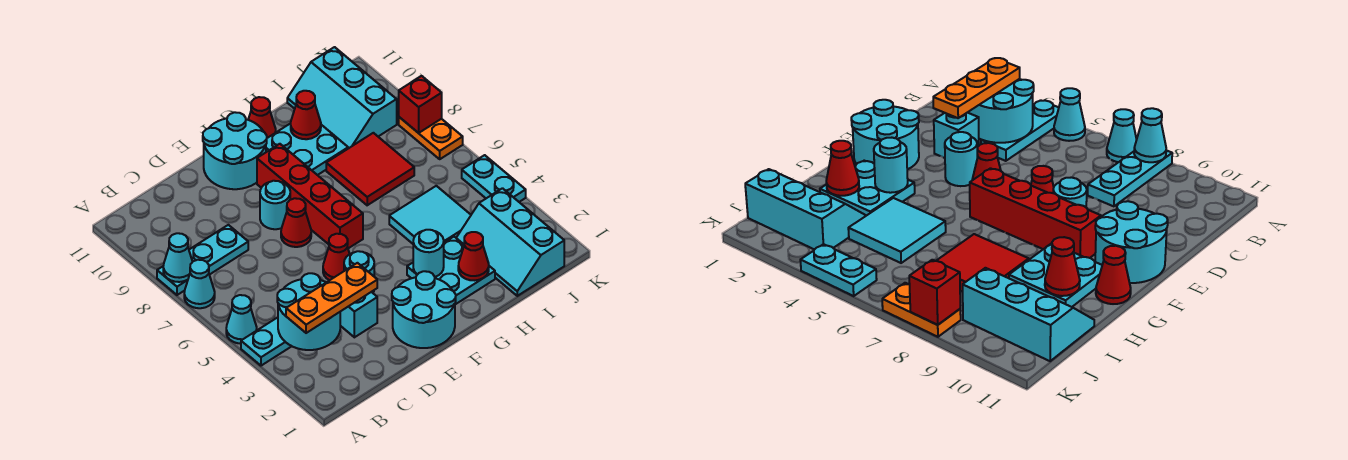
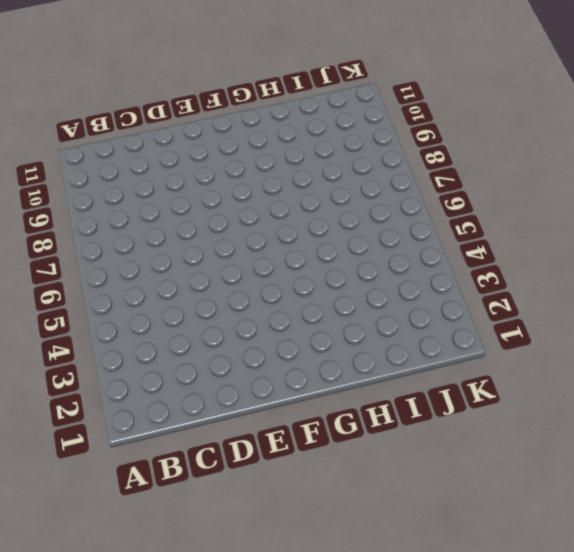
none -> cyan 1x3 plate [241,317,292,366]
none -> cyan 1x1 cone [226,295,257,344]
none -> cyan 1x1 cone [184,260,215,308]

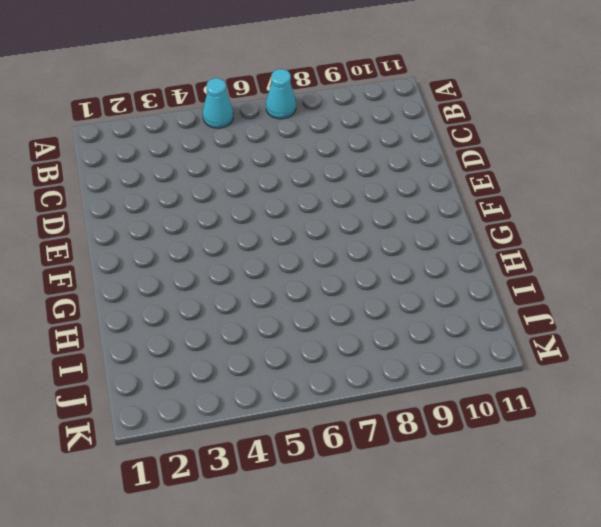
none -> cyan 1x3 plate [241,317,292,366]
none -> cyan 1x3 plate [157,225,248,295]
none -> cyan 1x1 brick [340,292,377,337]

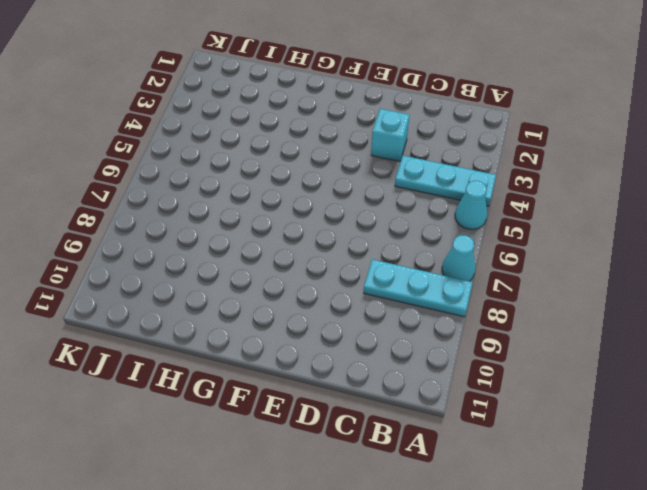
none -> cyan 2x2 round brick [392,271,456,348]
none -> cyan 1x1 round brick [344,251,374,293]
none -> red 1x1 cone [323,234,350,280]

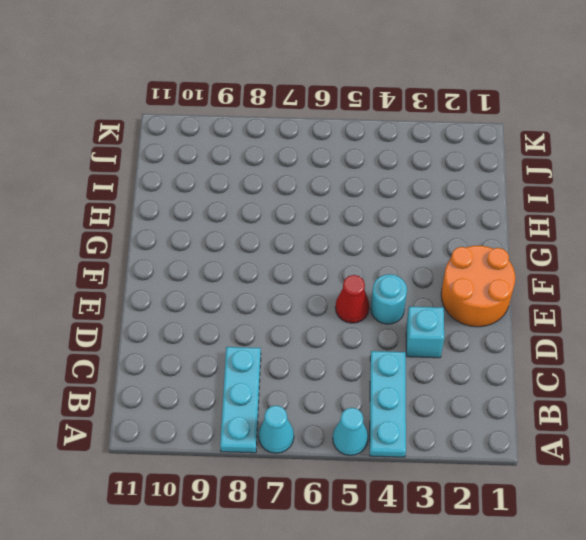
orange 2x2 round brick [441,246,515,327] -> cyan 2x2 round brick [392,271,456,348]
none -> red 1x1 cone [281,198,311,247]
none -> cyan 1x1 round brick [260,181,290,229]
none -> cyan 2x2 round brick [203,112,267,189]

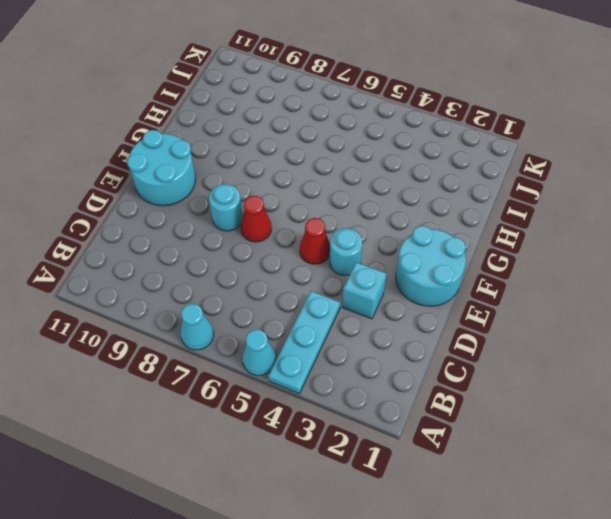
none -> cyan 1x3 plate [157,225,248,295]
none -> red 1x4 brick [257,144,363,248]
none -> cyan 2x2 plate [407,237,495,304]

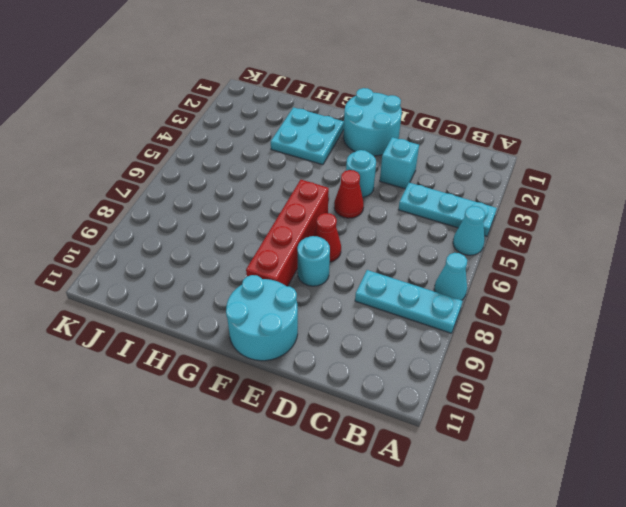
none -> cyan 2x2 plate [266,123,348,175]
none -> red 1x1 cone [248,97,276,138]
none -> cyan 2x2 tile [389,186,471,244]

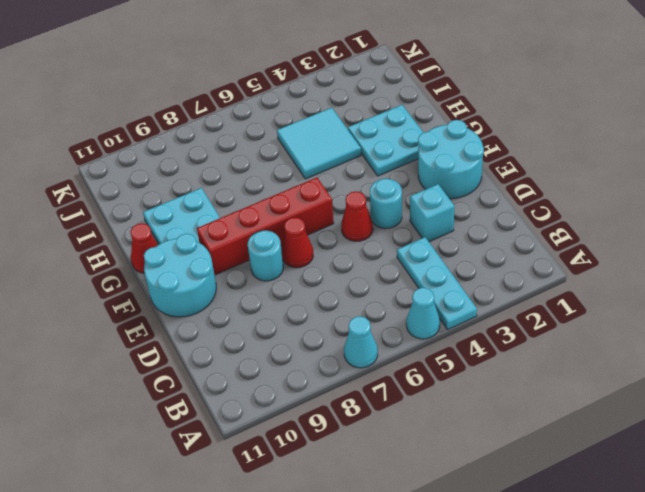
none -> cyan 1x3 plate [157,225,248,295]
none -> red 2x2 tile [326,133,414,205]
none -> cyan 2x3 slope [456,188,564,296]

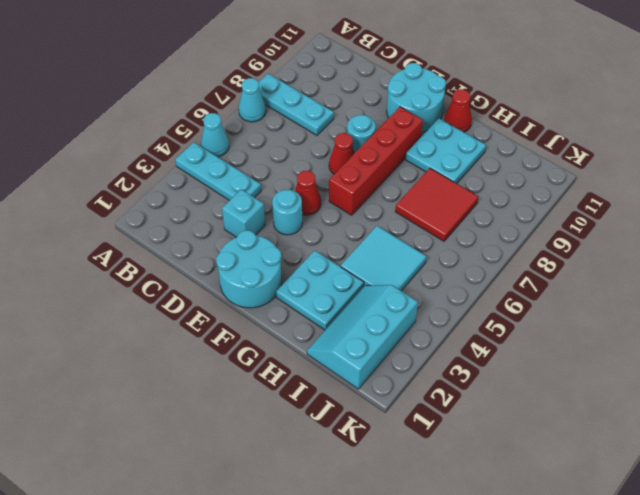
none -> cyan 2x3 slope [287,47,397,148]
none -> cyan 1x2 plate [462,155,526,202]
none -> orange 1x2 plate [399,117,463,159]

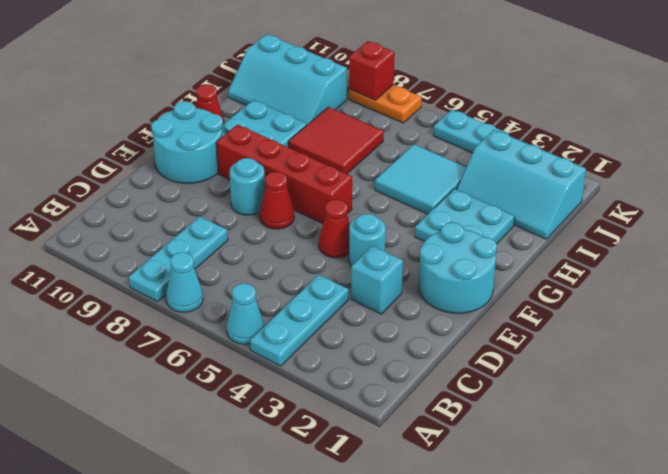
none -> cyan 1x1 cone [163,233,192,282]
none -> cyan 2x2 round brick [277,273,340,350]
none -> cyan 1x1 round brick [413,230,444,277]

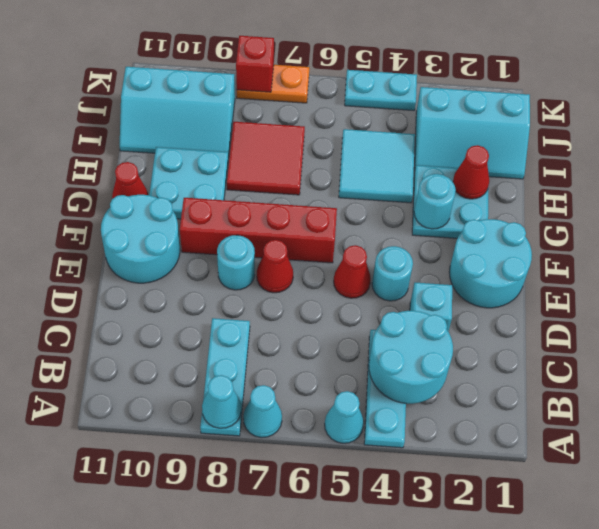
none -> red 1x1 cone [291,91,321,139]
none -> orange 1x3 plate [286,263,377,333]

